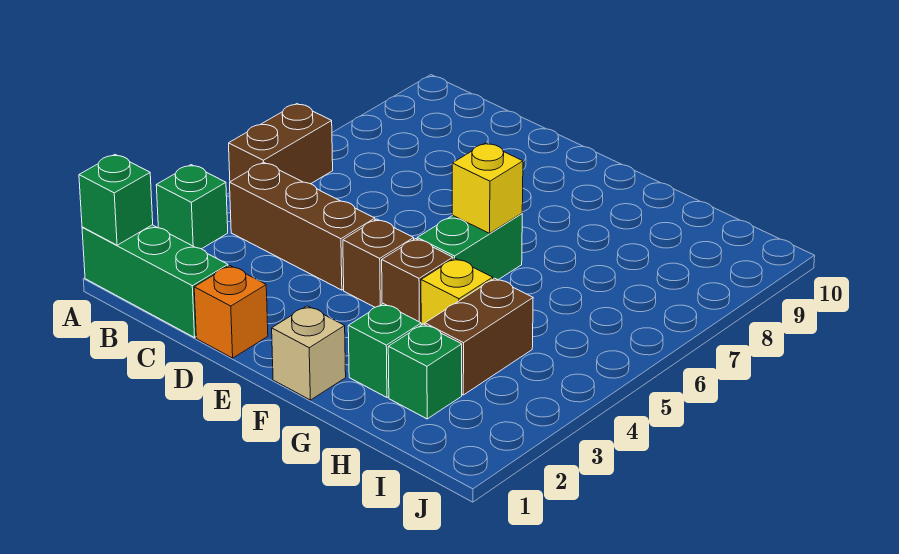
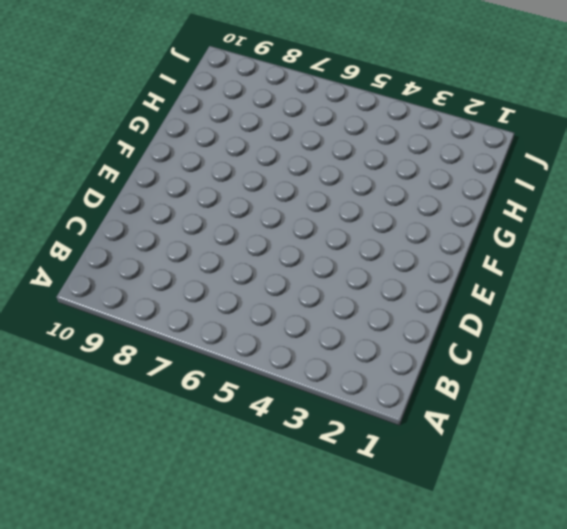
none -> green 1x3 brick [82,225,228,338]
none -> green 1x1 brick [156,165,228,249]
none -> brown 1x2 brick [229,104,333,184]

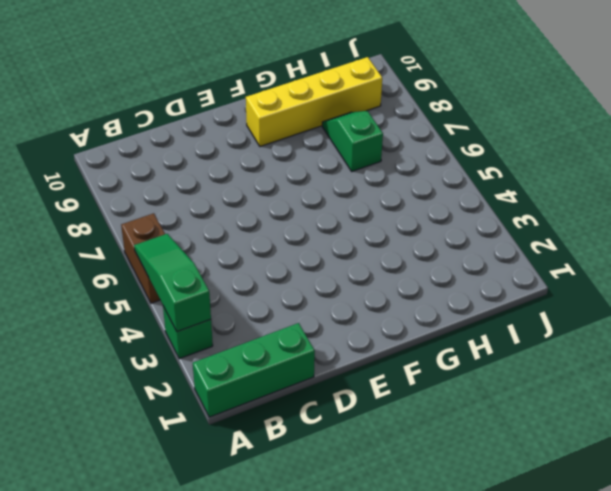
green 1x3 slope [134,234,211,332] -> none
yellow 1x4 brick [246,57,382,147] -> none
green 1x2 slope [322,111,383,171] -> none
none -> brown 1x3 brick [230,162,375,290]
none -> orange 1x1 brick [194,266,268,358]
none -> brown 1x1 brick [343,219,414,307]

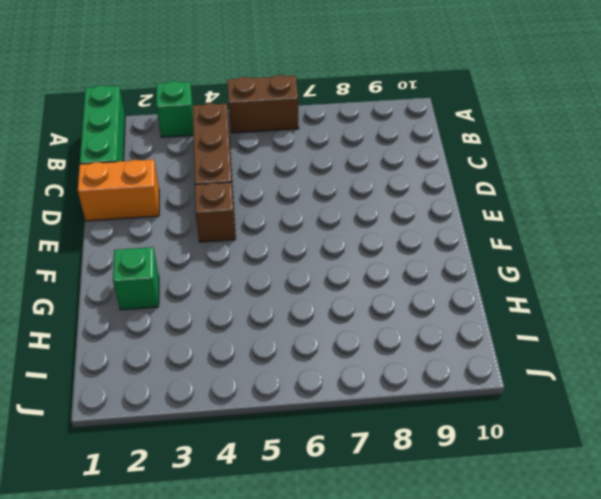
orange 1x2 brick [78,159,159,221] -> orange 1x1 brick [194,266,268,358]
none -> tan 1x1 brick [272,306,346,400]
none -> brown 1x1 brick [382,239,453,323]
none -> green 1x2 brick [417,214,522,280]

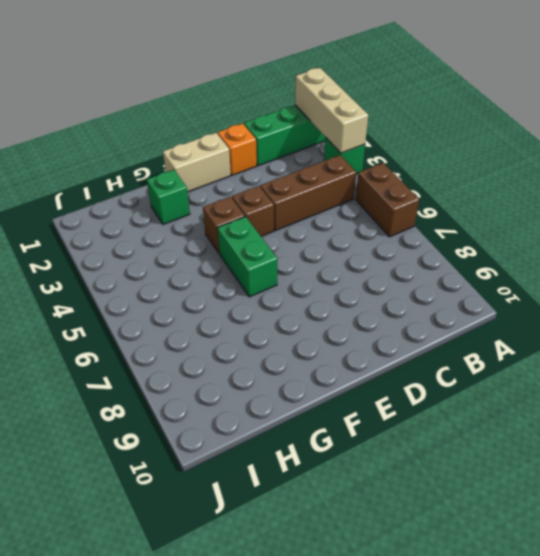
tan 1x3 brick [295,68,368,153] -> green 1x1 brick [79,155,153,245]
tan 1x2 brick [163,133,231,192] -> tan 1x1 brick [272,306,346,400]
none -> yellow 1x1 brick [421,258,493,325]
none -> green 1x1 brick [388,324,462,419]
none -> brown 1x2 brick [425,278,533,395]

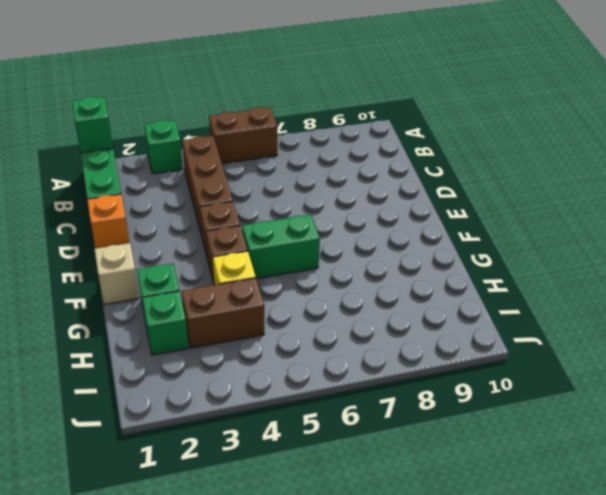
none -> yellow 1x1 brick [452,143,523,233]

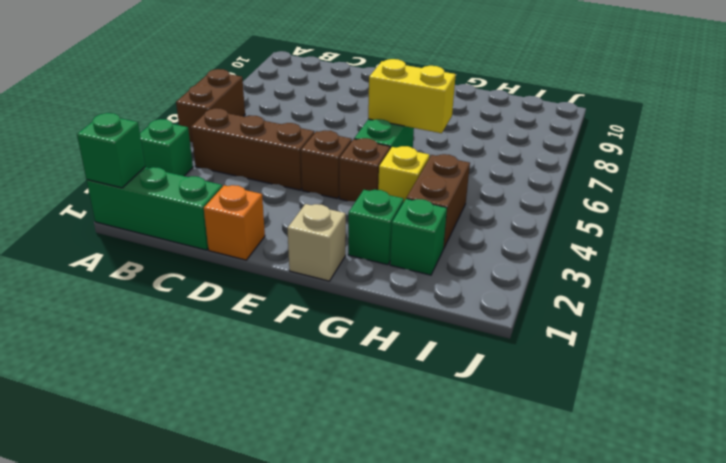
yellow 1x2 brick [368,59,456,133] -> yellow 1x1 brick [452,143,523,233]

